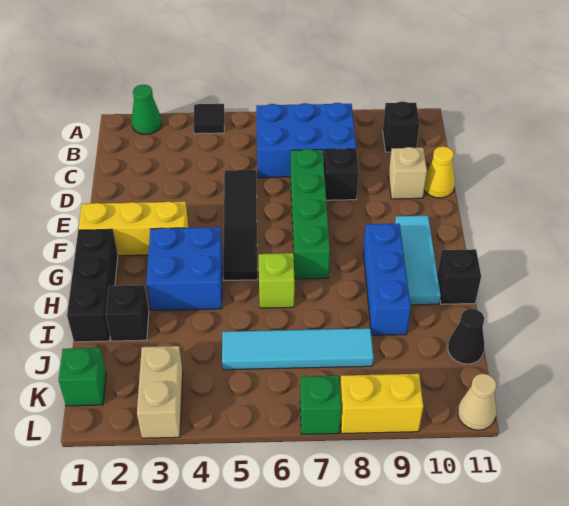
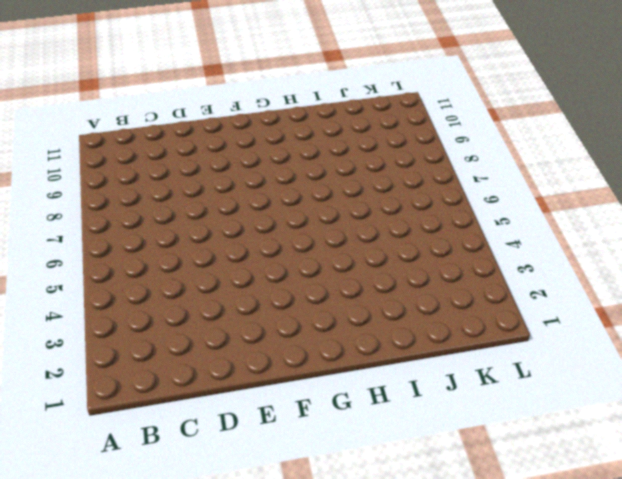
none -> green 1x1 cone [131,85,162,134]
none -> black 1x1 tile [193,104,224,134]
none -> blue 2x3 brick [256,103,356,178]

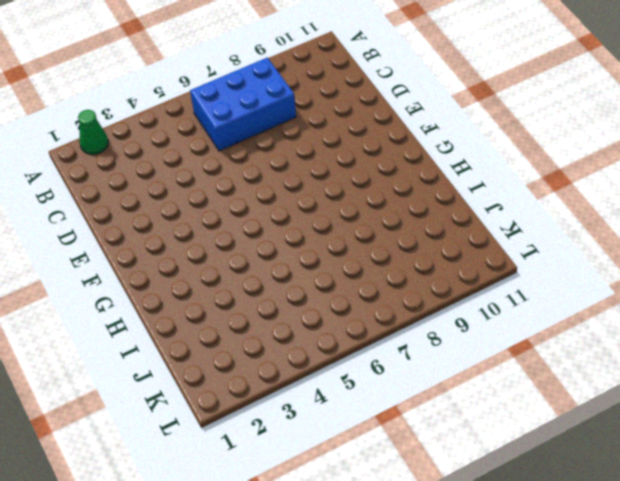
none -> black 1x1 tile [193,104,224,134]
none -> black 1x1 brick [383,101,419,152]
none -> black 1x4 tile [223,170,258,281]

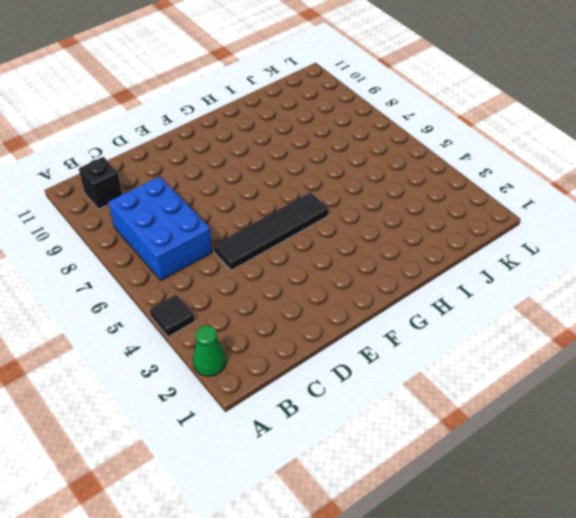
none -> green 1x4 brick [291,149,330,279]
none -> black 1x1 brick [324,148,359,200]
none -> tan 1x1 brick [389,147,427,199]

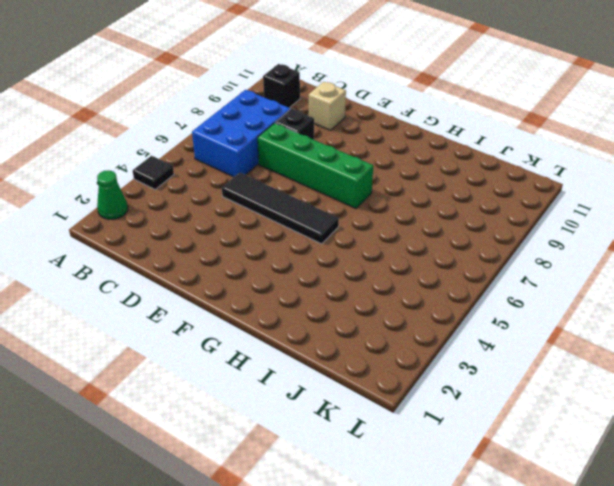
none -> yellow 1x1 cone [424,146,455,198]
none -> yellow 1x3 brick [78,201,188,256]
none -> cyan 1x3 tile [395,216,441,305]

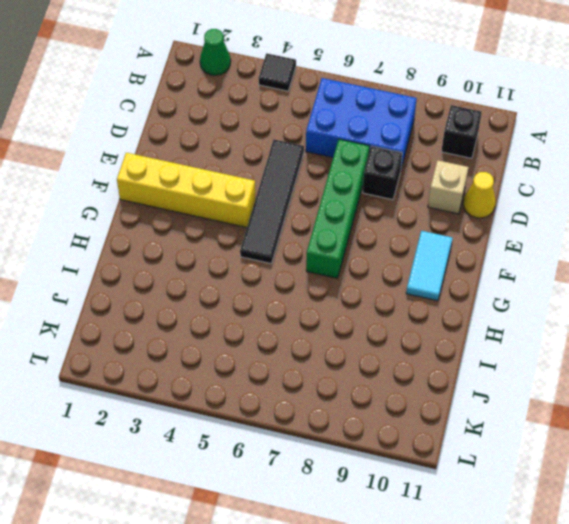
yellow 1x4 brick [117,153,255,228] -> yellow 1x3 brick [78,201,188,256]
cyan 1x2 tile [406,231,453,301] -> cyan 1x3 tile [395,216,441,305]
none -> black 1x3 brick [67,229,118,342]
none -> blue 2x2 brick [146,227,222,310]
none -> blue 1x3 brick [363,224,411,335]

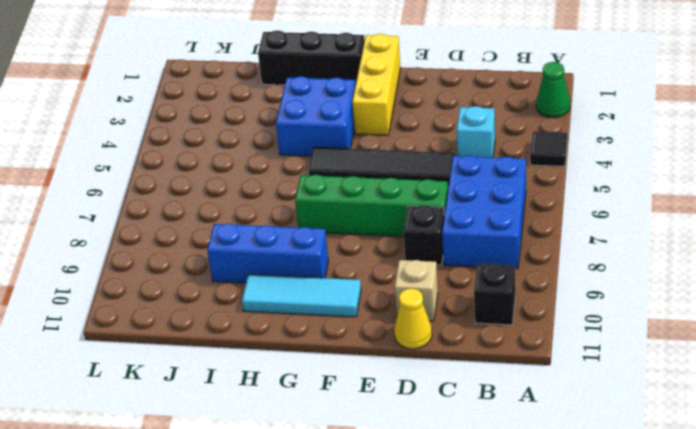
cyan 1x1 brick [457,106,495,158] -> none
none -> lime 1x1 brick [259,253,295,308]
none -> black 1x1 brick [437,249,481,304]
none -> black 1x1 brick [106,285,149,341]

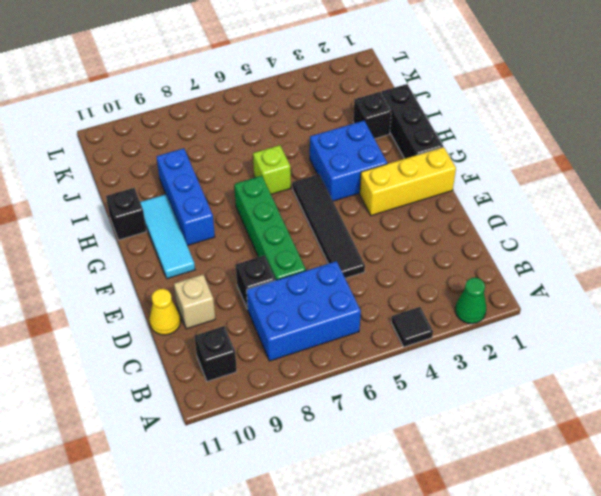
none -> cyan 1x4 tile [222,328,374,370]
none -> black 1x1 cone [448,309,484,364]
none -> green 1x1 brick [59,348,106,406]

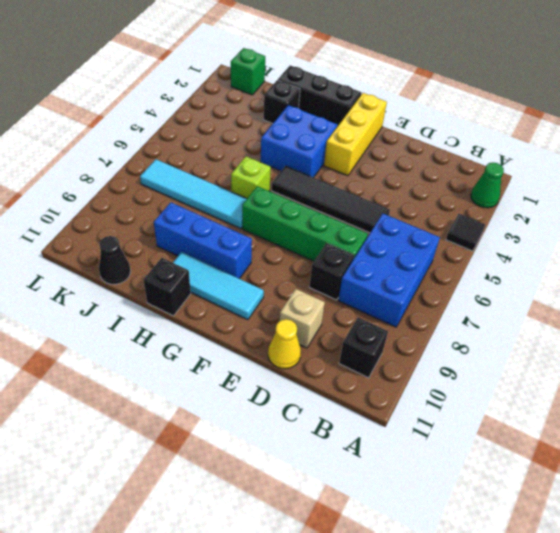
cyan 1x4 tile [140,159,247,229] -> cyan 1x4 tile turned to [222,328,374,370]
none -> tan 1x2 brick [137,346,183,438]
none -> green 1x1 brick [300,376,341,434]
none -> yellow 1x2 brick [340,374,423,434]

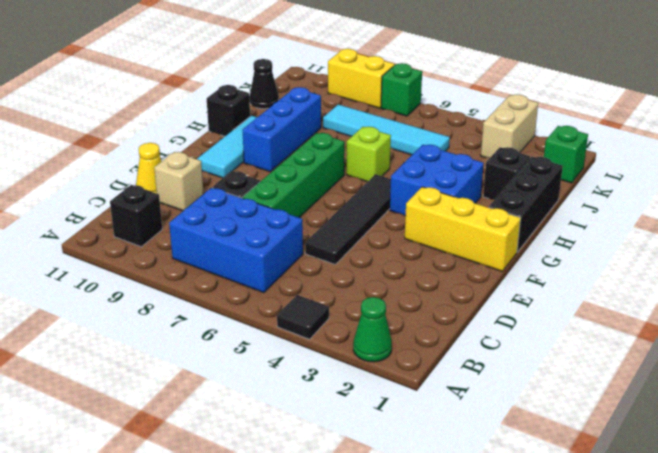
none -> tan 1x1 cone [458,374,497,430]

